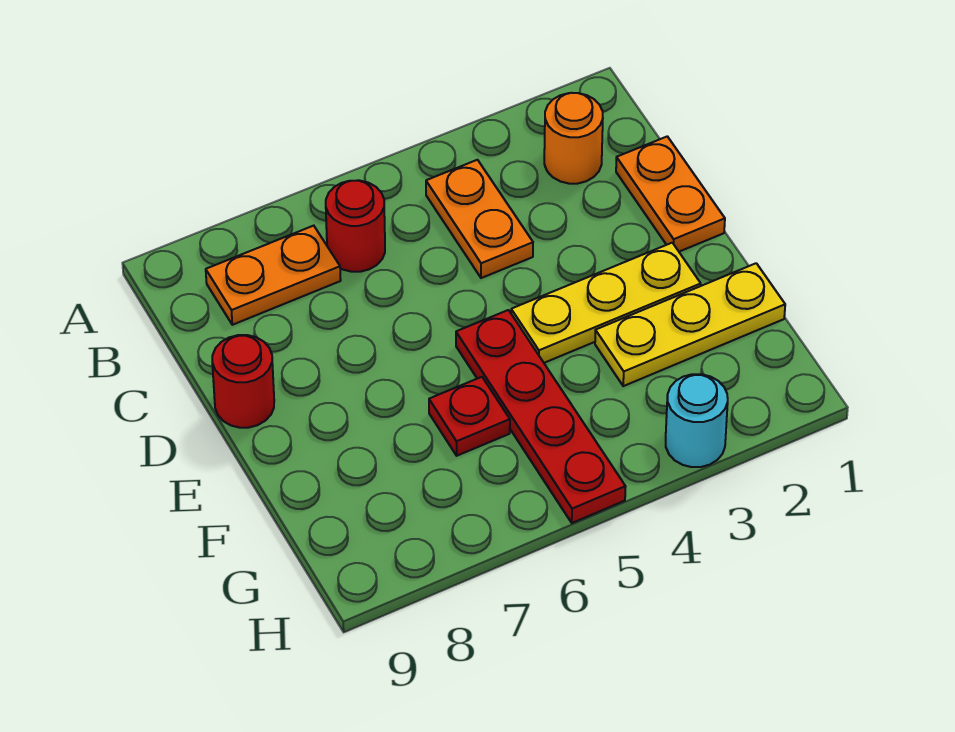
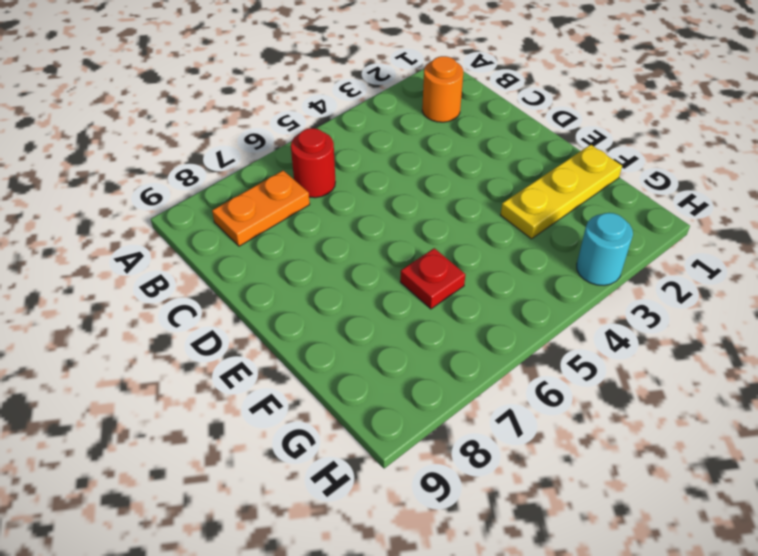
none -> orange 1x2 plate [426,160,533,278]
none -> orange 1x2 plate [616,136,725,252]

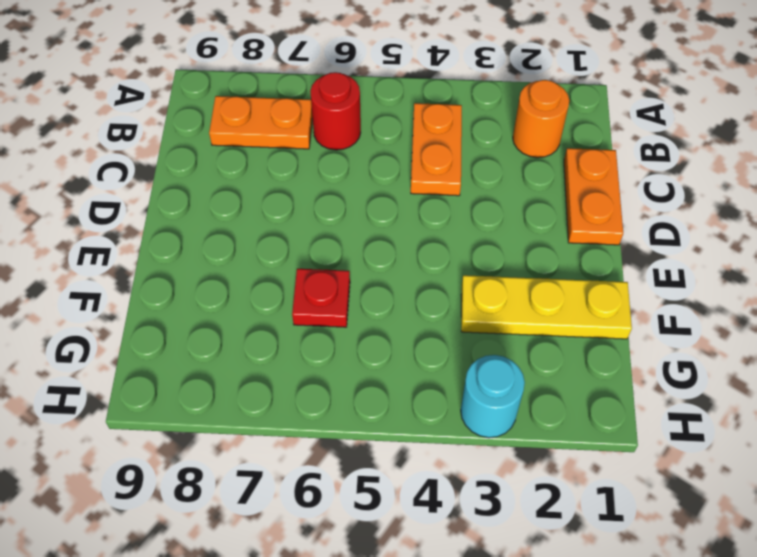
none -> red 1x1 round brick [212,335,274,428]
none -> yellow 1x3 plate [511,243,701,363]

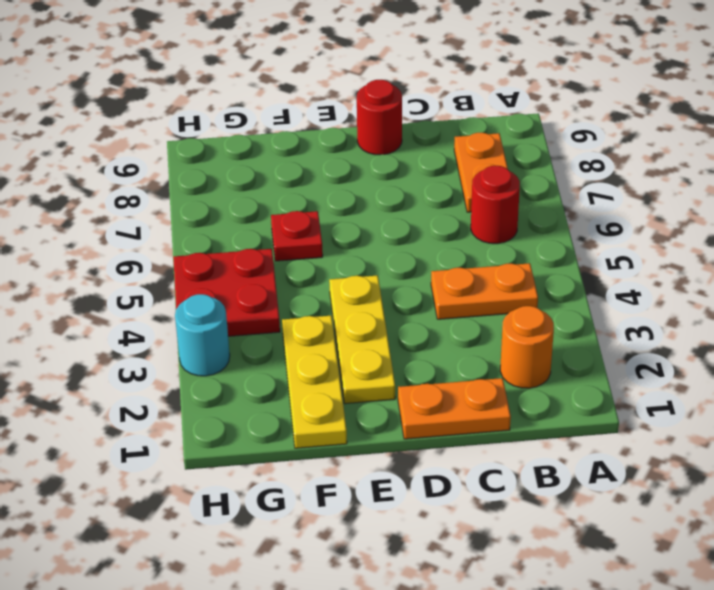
red 2x2 plate [173,249,280,336] -> red 1x4 plate [456,310,626,523]

